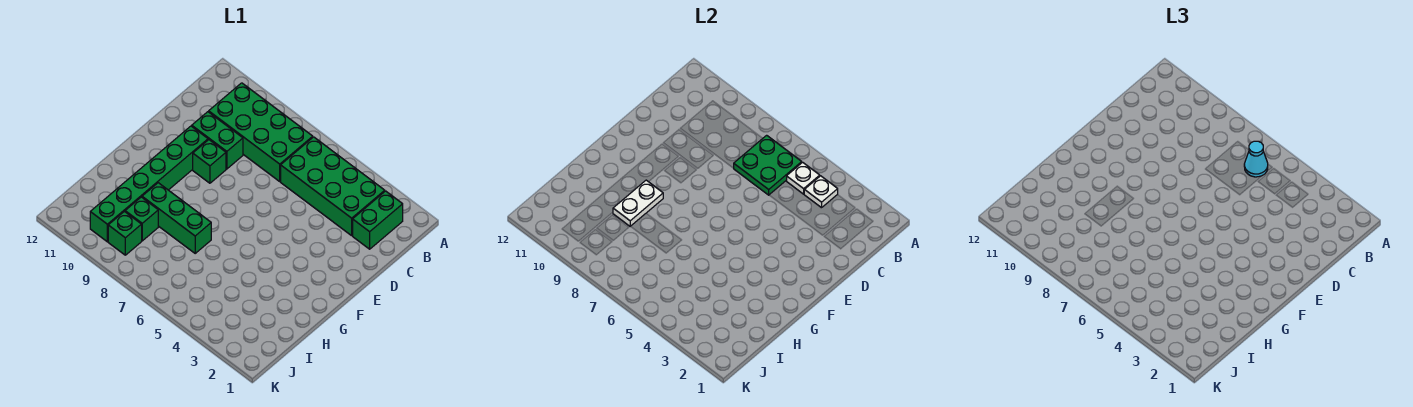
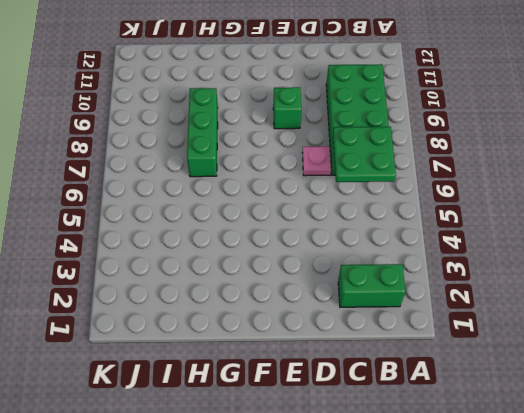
pink 1x1 plate [302,147,331,176] -> none
none -> green 2x4 brick [281,137,385,236]
none -> green 1x2 brick [192,112,243,169]
none -> green 1x6 brick [90,126,208,242]

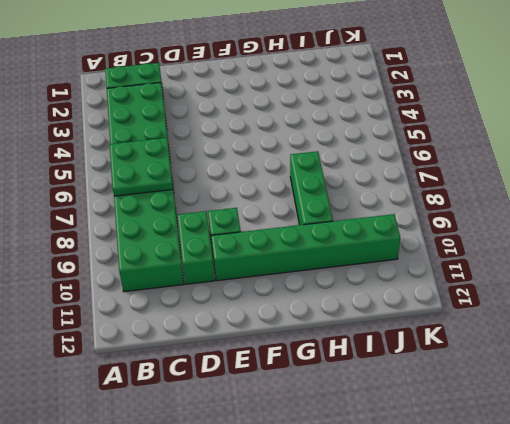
none -> green 1x1 brick [125,197,158,241]
none -> green 1x1 brick [108,211,142,255]
none -> white 1x1 plate [804,176,838,208]

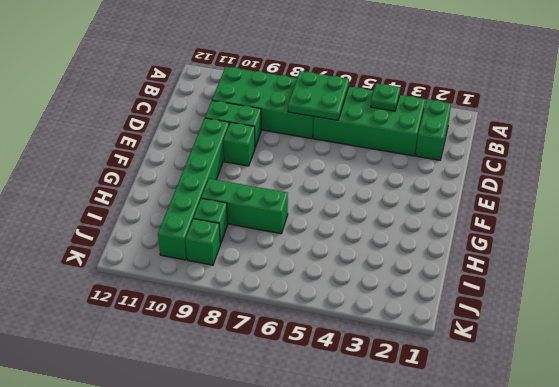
green 1x1 plate [371,83,400,111] -> white 1x1 plate [804,176,838,208]
none -> white 1x1 plate [787,162,820,194]
none -> white 1x2 plate [613,180,663,226]
none -> cyan 1x1 cone [1244,141,1268,177]

